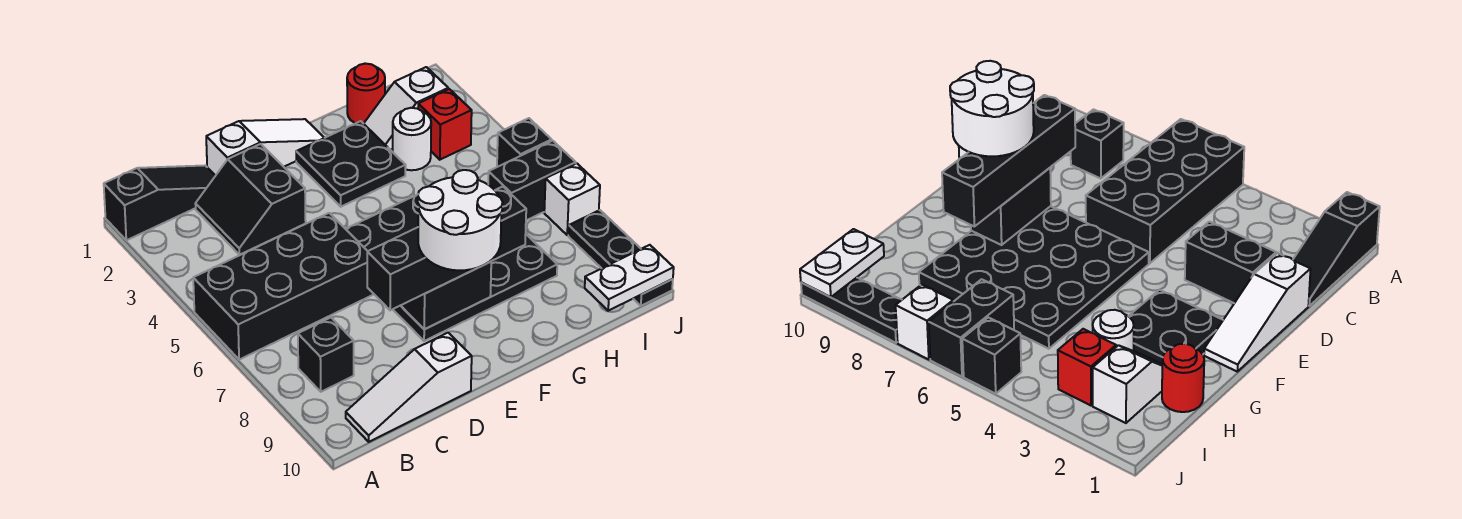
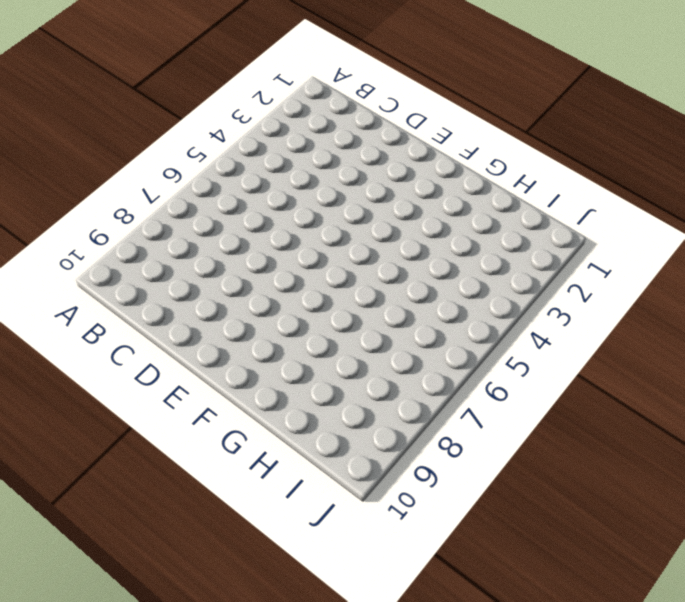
none -> black 1x3 slope [104,165,215,240]
none -> black 2x4 brick [193,213,374,360]
none -> black 1x1 brick [298,318,354,392]

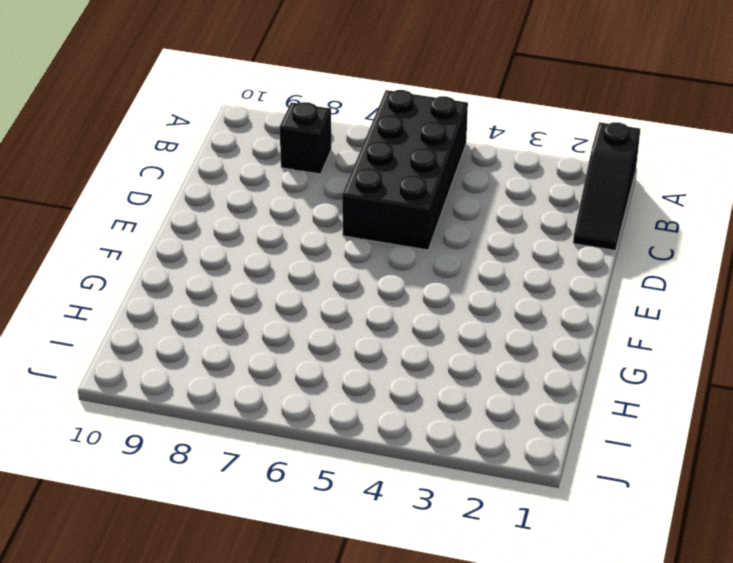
none -> white 1x3 slope [346,333,472,442]
none -> black 2x2 slope [196,144,306,255]
none -> white 1x3 slope [206,119,324,176]

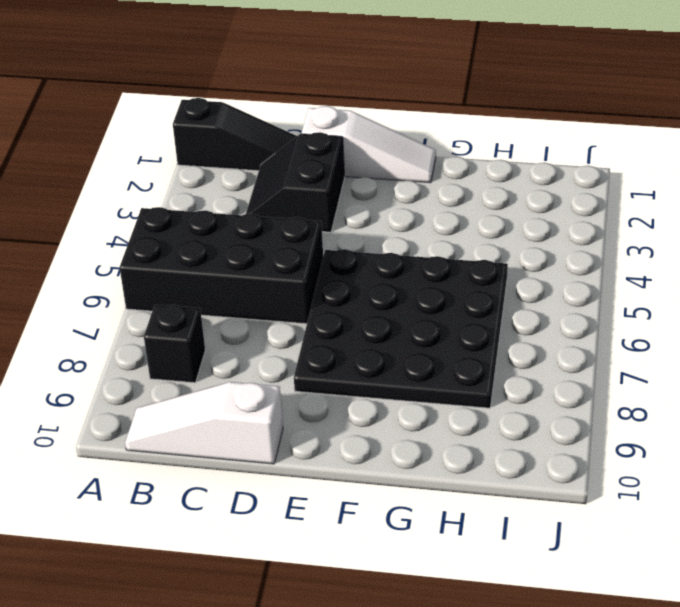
none -> black 2x2 plate [296,121,406,207]
none -> red 1x1 round brick [347,64,385,124]
none -> white 1x2 slope [364,67,448,150]

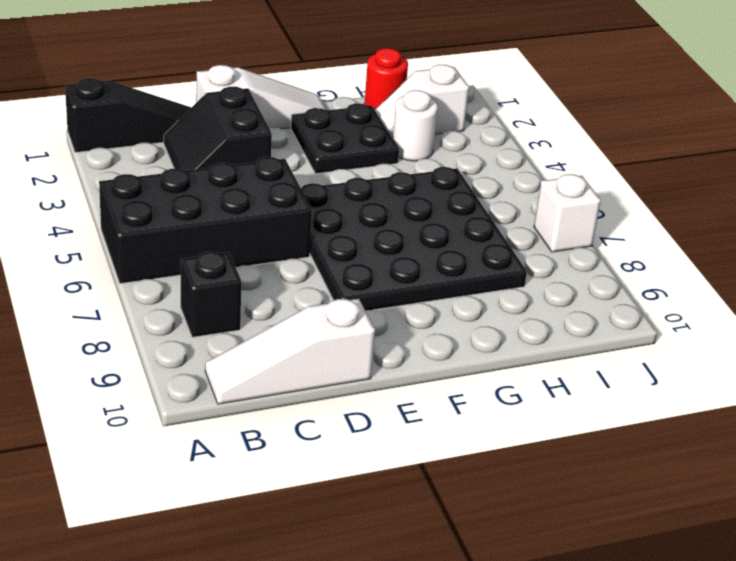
none -> red 1x1 brick [418,89,472,160]
none -> black 1x2 brick [488,141,576,220]
none -> black 1x1 brick [497,118,552,167]

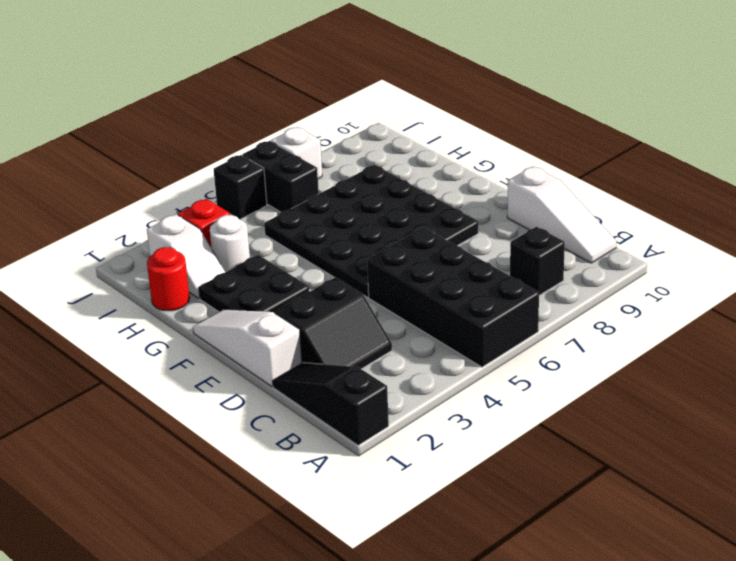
none -> black 1x3 plate [568,210,673,306]
none -> black 1x2 brick [401,262,491,329]
none -> white 1x2 plate [585,245,674,311]

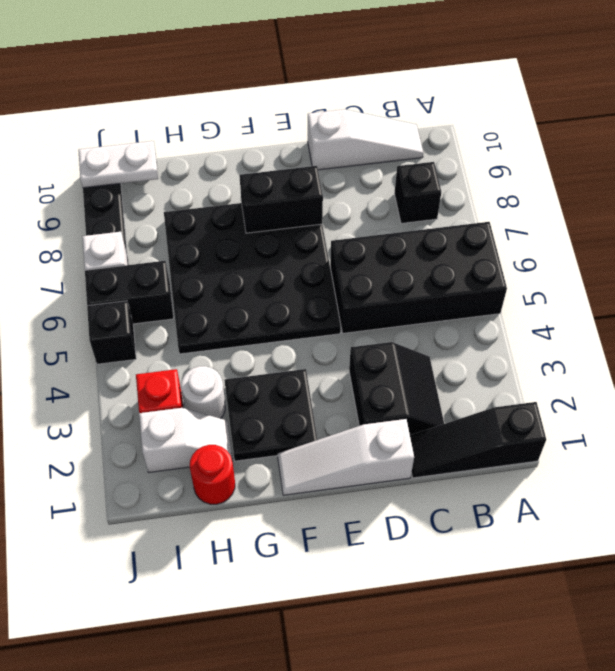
none -> black 1x4 brick [367,187,526,310]
none -> white 2x2 round brick [418,170,503,270]

